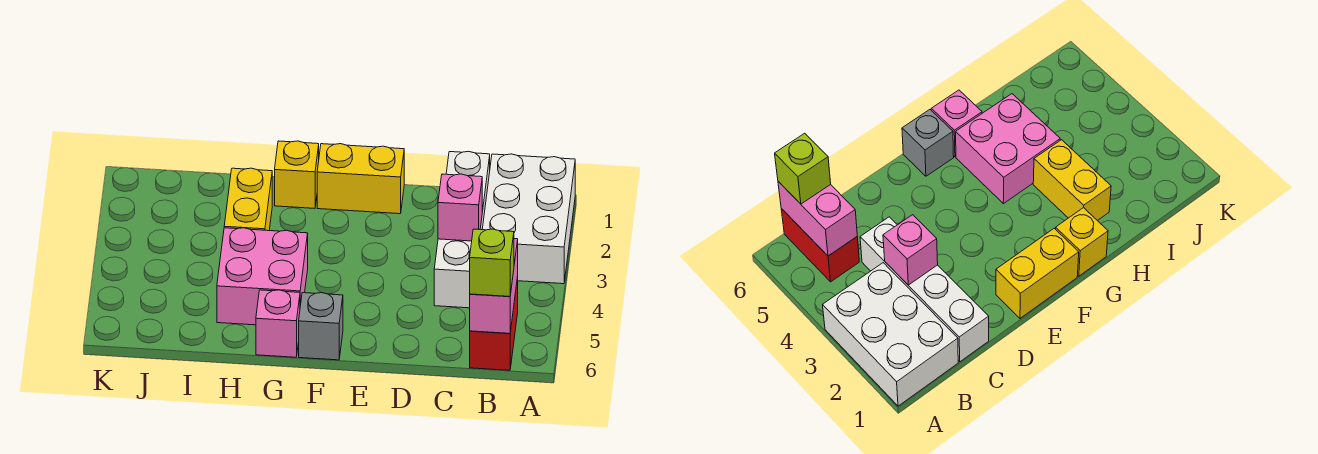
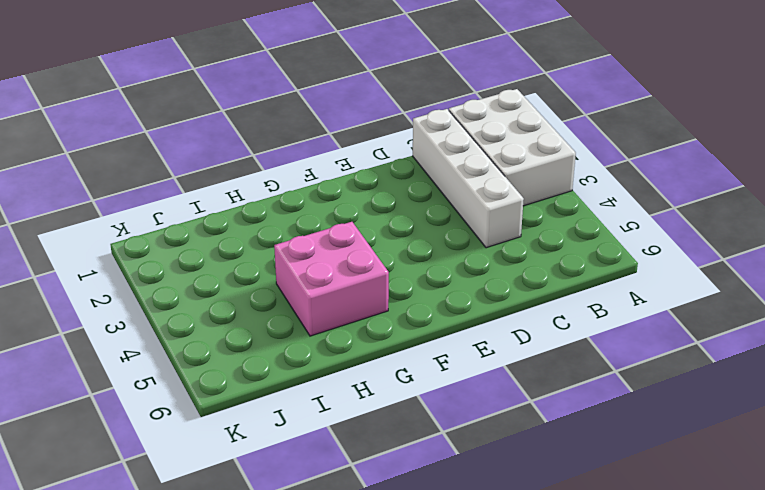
none -> red 1x2 brick [470,277,518,370]
none -> yellow 1x2 brick [317,144,404,214]
none -> grey 1x1 brick [299,293,343,360]

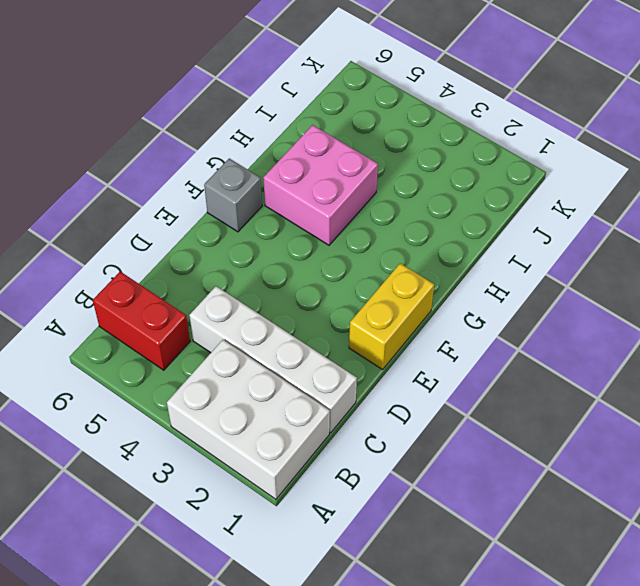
none -> yellow 1x1 brick [275,141,319,208]
none -> pink 1x1 brick [256,290,300,357]
none -> yellow 1x2 brick [224,168,272,231]

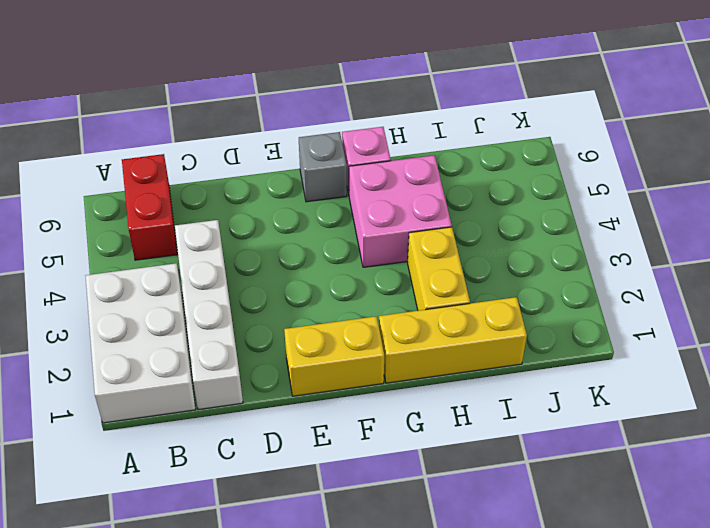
yellow 1x3 brick [379,297,527,383] -> yellow 1x1 brick [275,141,319,208]
none -> pink 1x2 brick [470,239,518,333]
none -> pink 1x1 brick [438,174,482,241]
none -> lime 1x1 brick [470,229,514,297]

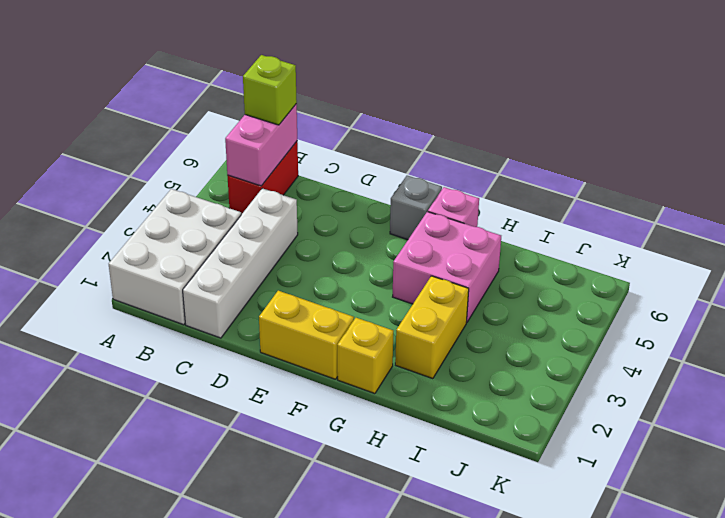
none -> pink 1x1 brick [438,174,482,241]

